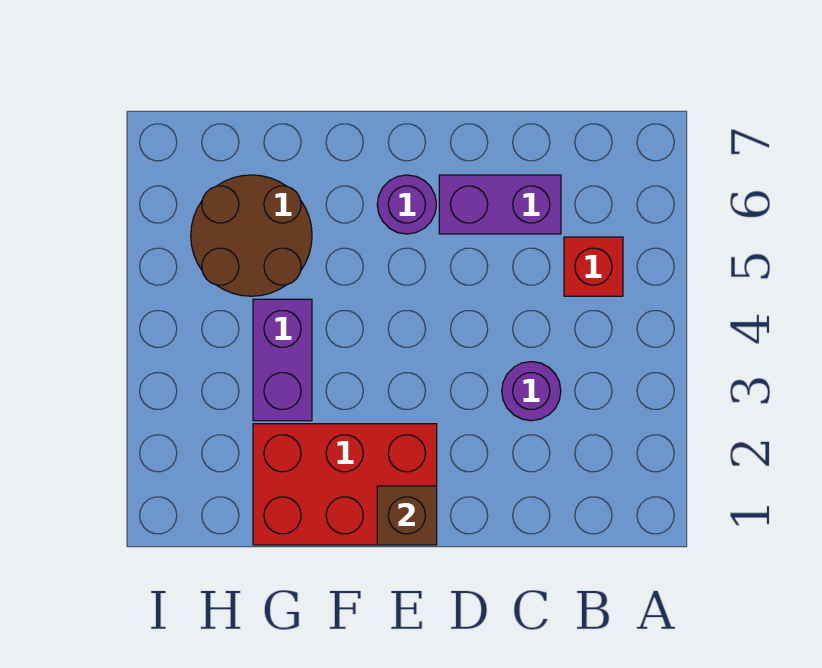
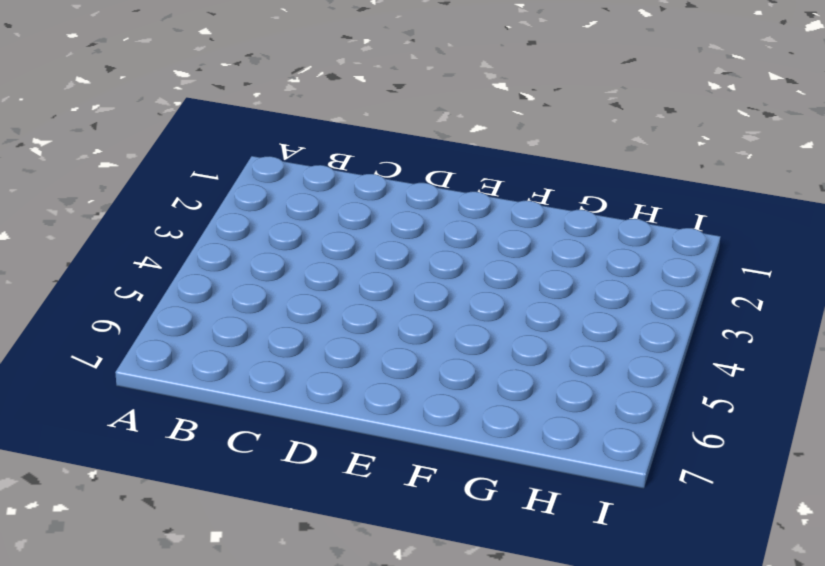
none -> red 1x1 brick [564,237,623,296]
none -> purple 1x1 round brick [502,362,561,421]

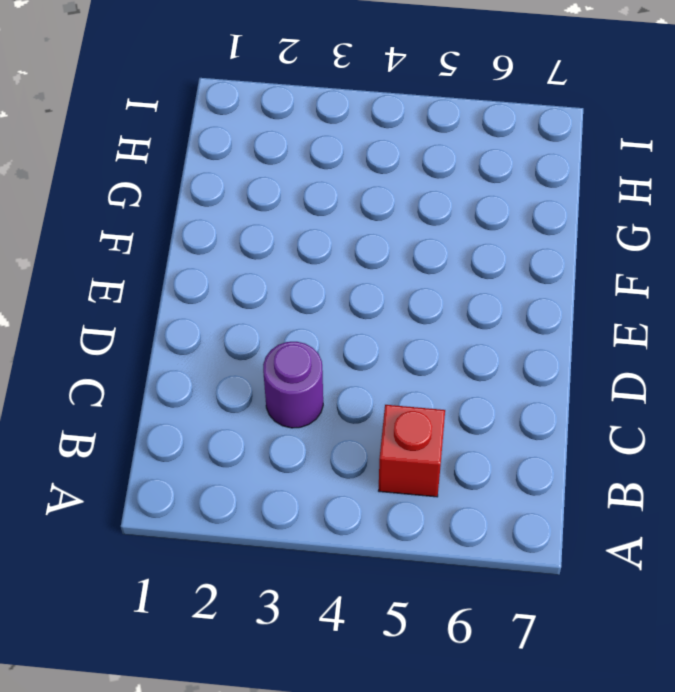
none -> purple 1x2 brick [439,175,561,234]
none -> red 2x3 brick [253,424,437,545]

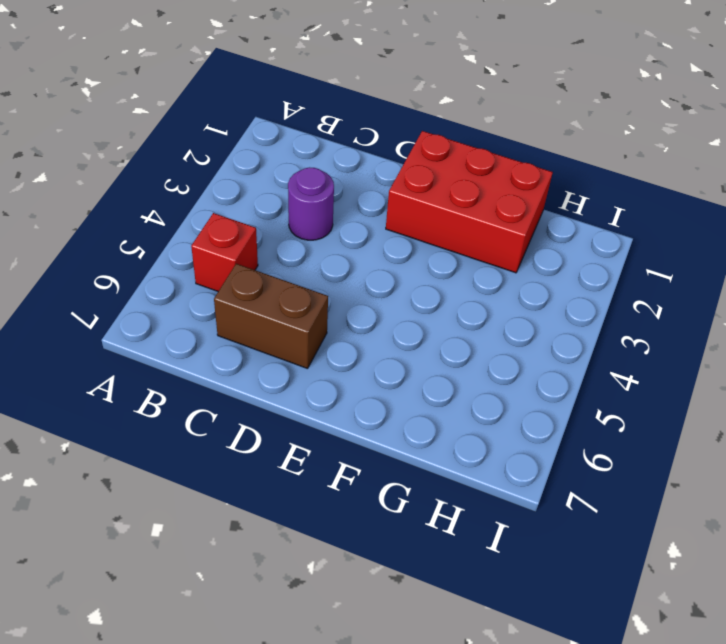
brown 1x2 brick [214,264,328,369] -> purple 1x2 brick [439,175,561,234]
none -> purple 1x1 round brick [377,175,436,234]
none -> purple 1x2 brick [253,299,312,421]

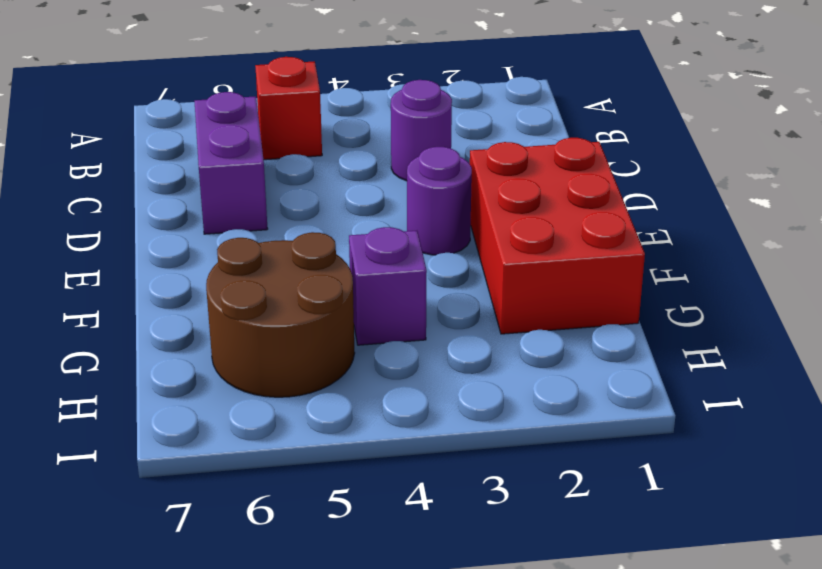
purple 1x1 round brick [407,147,472,255] -> purple 1x1 round brick moved to [377,175,436,234]
purple 1x1 brick [349,227,427,345] -> purple 1x2 brick [253,299,312,421]
none -> brown 1x1 brick [377,486,437,545]

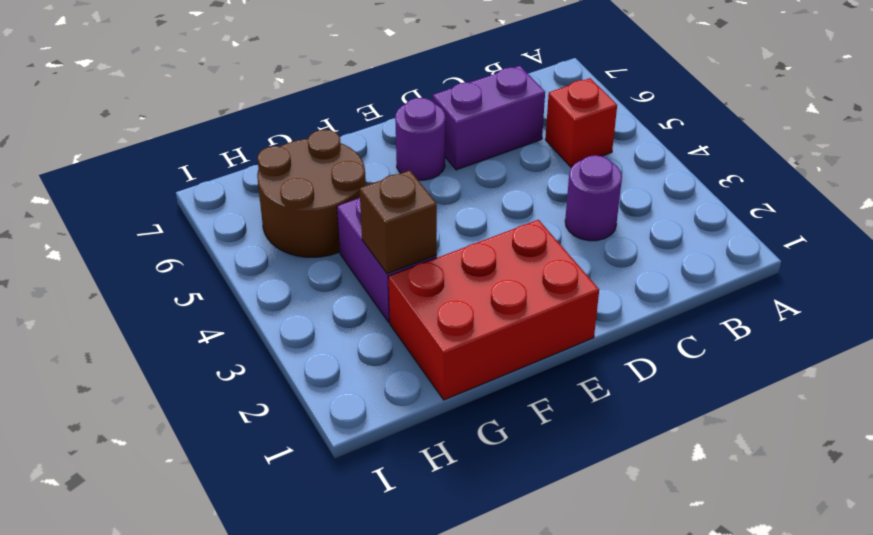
brown 1x1 brick [360,170,437,274] -> brown 1x1 brick moved to [377,486,437,545]

